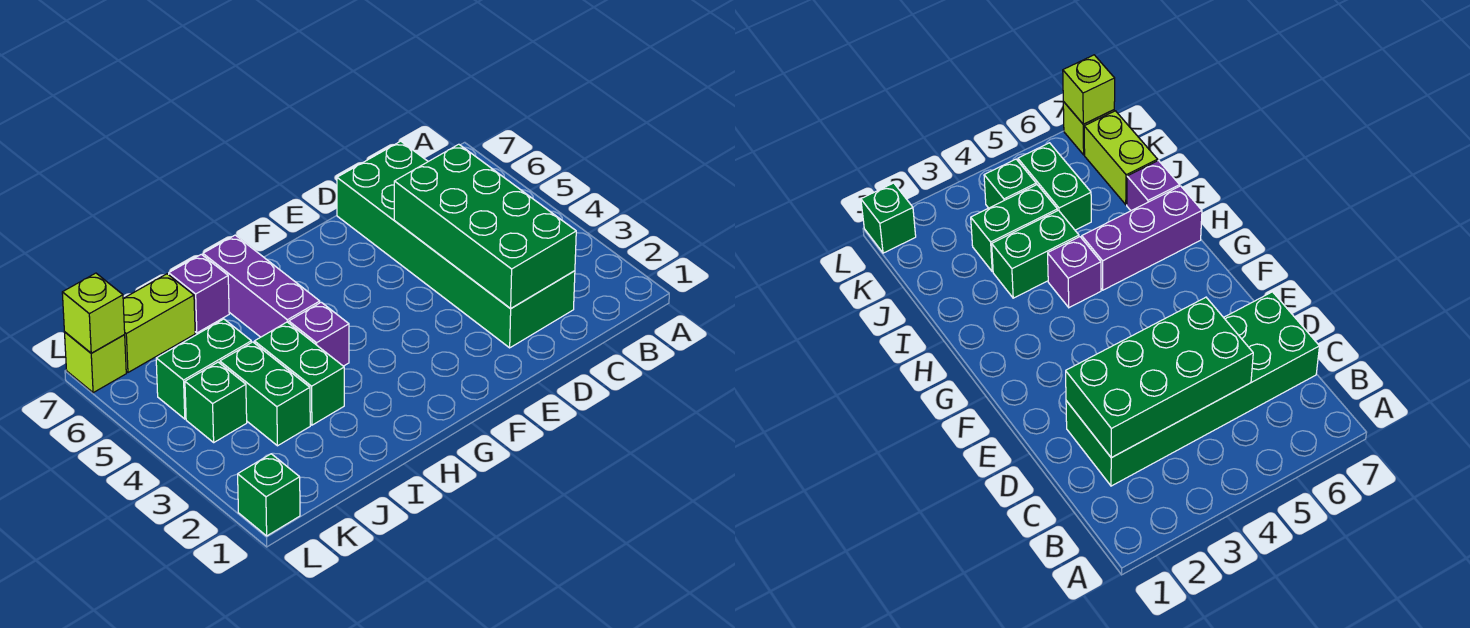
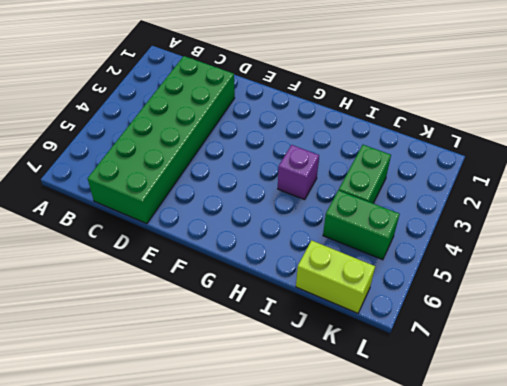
none -> purple 1x3 brick [203,235,320,337]
none -> green 1x2 brick [254,322,344,425]
none -> purple 1x1 brick [169,254,229,333]

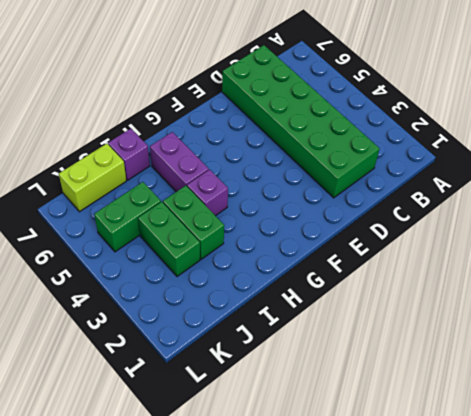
purple 1x2 brick [150,132,209,192] -> purple 1x3 brick [203,235,320,337]
none -> green 1x1 brick [185,362,247,442]
none -> green 1x1 brick [238,454,300,536]
none -> lime 1x1 brick [65,332,126,393]

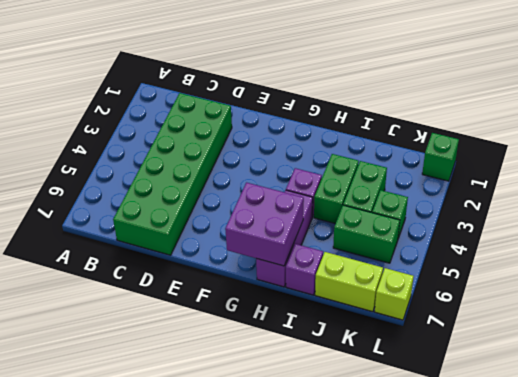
purple 2x2 brick [225,183,304,266] -> none
none -> green 2x4 brick [394,144,576,309]
none -> lime 1x1 brick [62,273,125,353]

